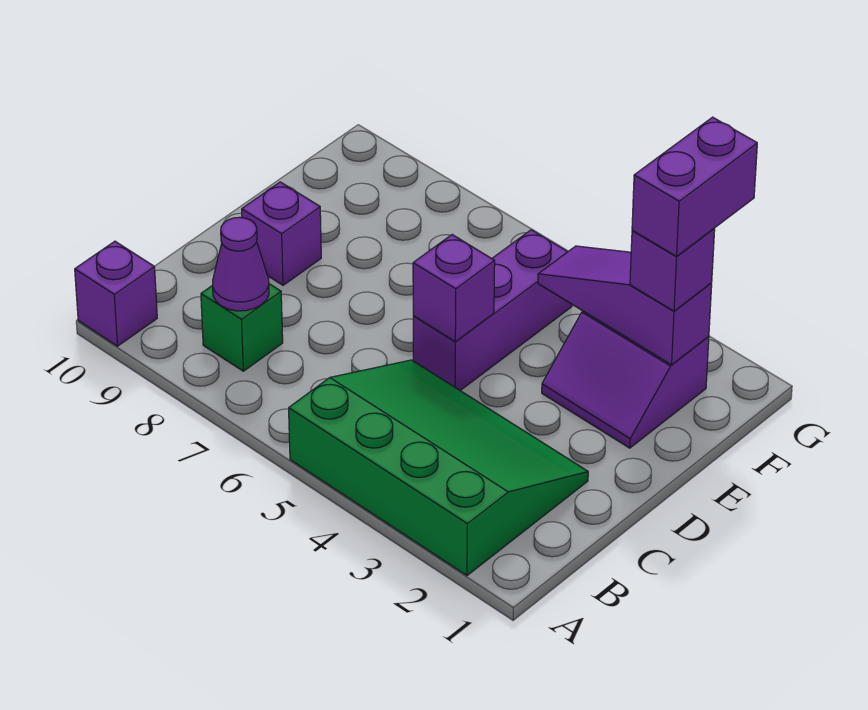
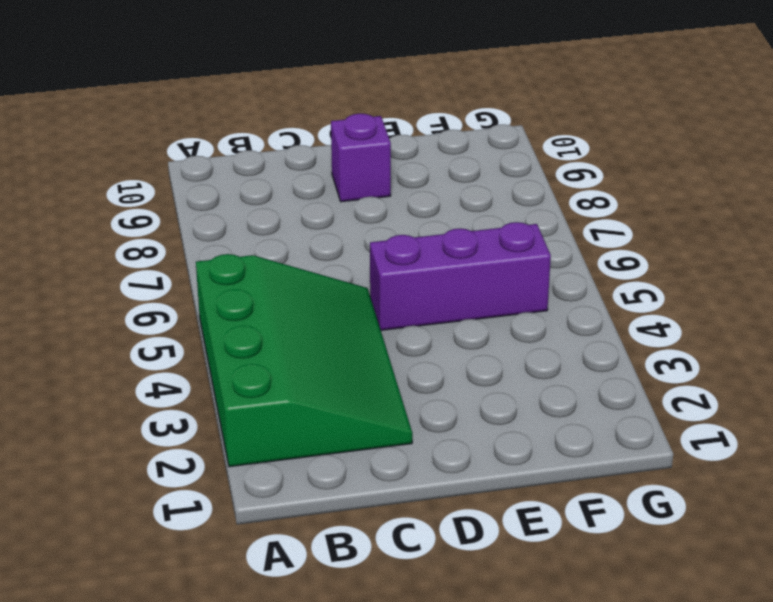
none -> purple 1x1 brick [75,241,157,346]
none -> green 1x1 brick [201,284,283,371]

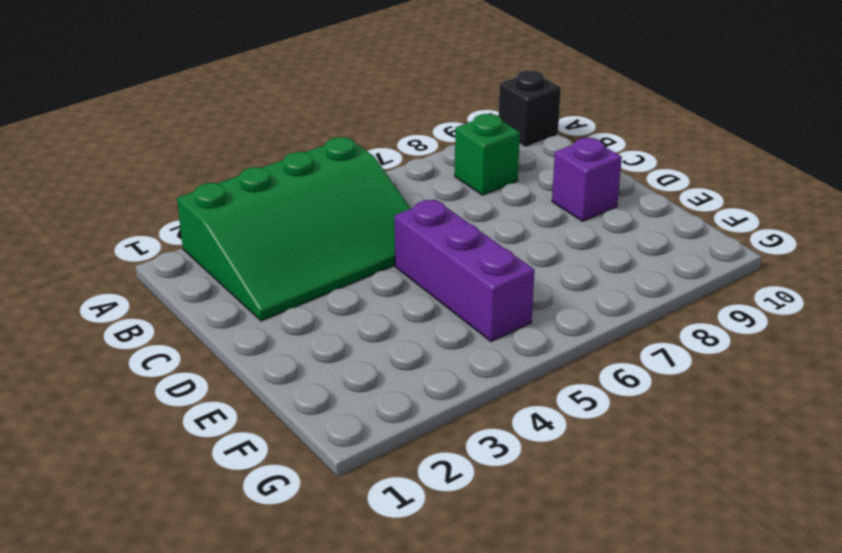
black 1x1 brick [498,70,561,147] -> purple 1x1 brick [75,241,157,346]
none -> purple 2x2 slope [542,311,709,448]
none -> purple 1x1 cone [213,217,269,311]

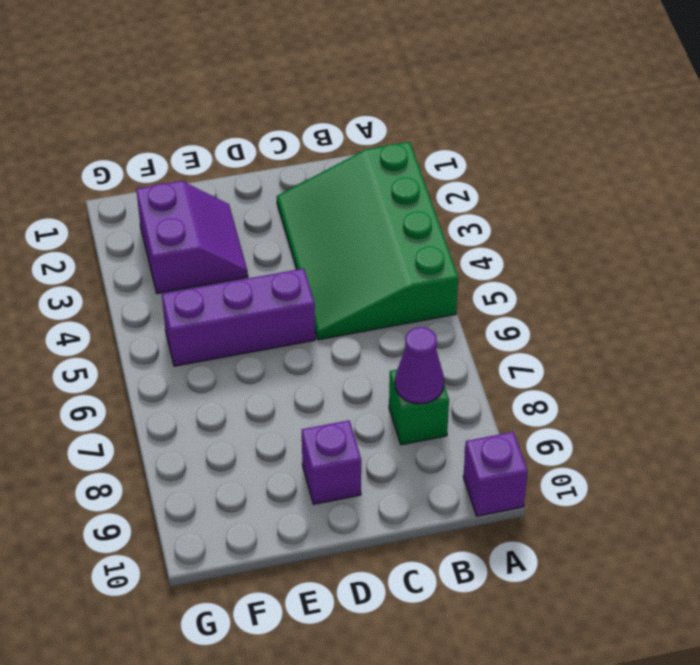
none -> purple 1x1 brick [413,235,495,342]
none -> purple 1x3 slope [538,246,712,365]

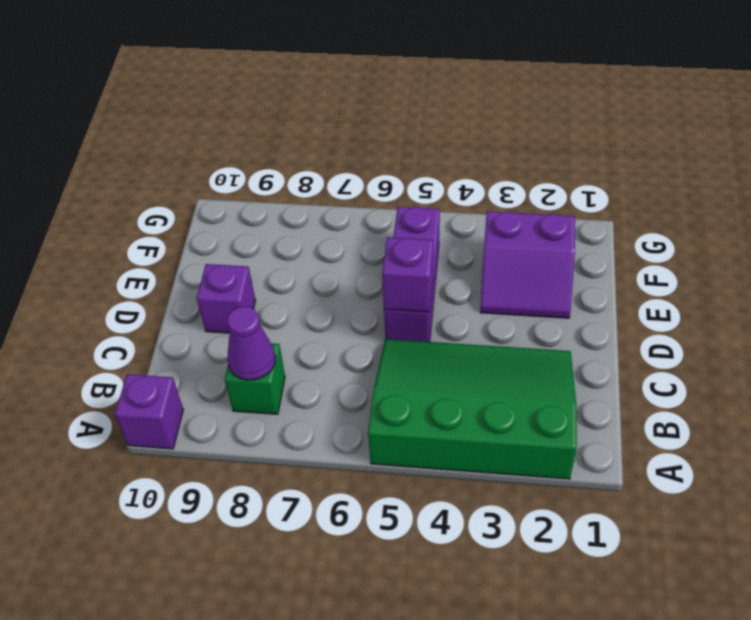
none -> purple 1x3 slope [538,246,712,365]
none -> purple 1x1 brick [630,229,715,311]

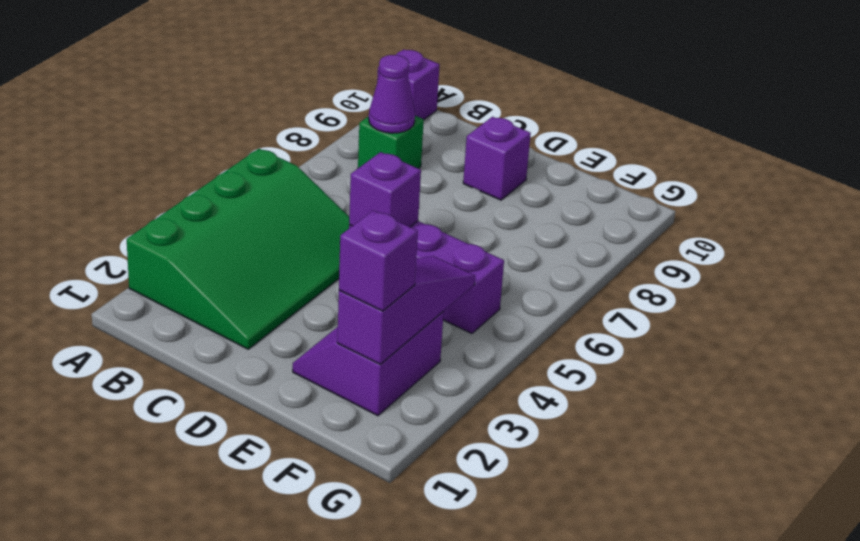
none -> purple 1x2 brick [632,117,757,256]

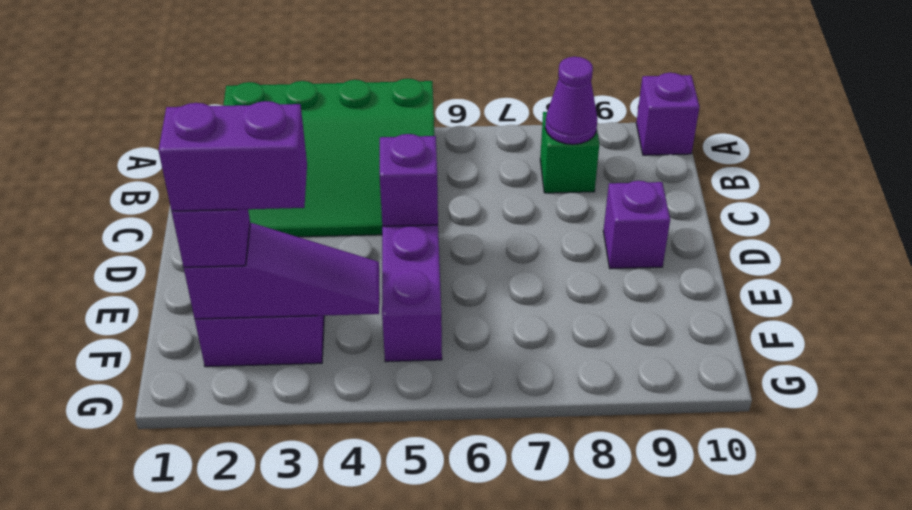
purple 1x2 brick [159,101,307,211] -> purple 1x2 brick turned to [632,117,757,256]

